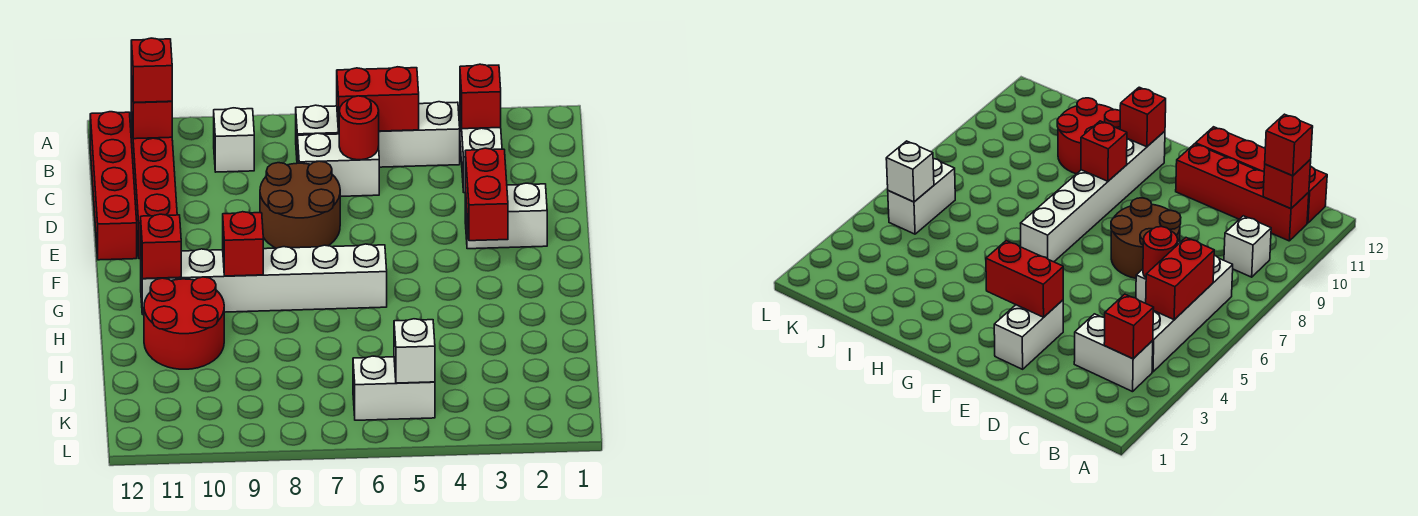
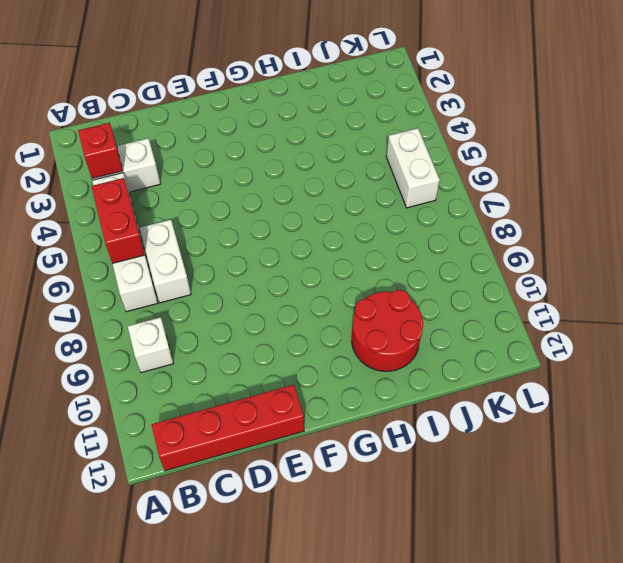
none -> red 1x4 brick [131,113,177,259]
none -> brown 2x2 round brick [260,161,340,248]
none -> white 1x2 brick [465,183,547,249]

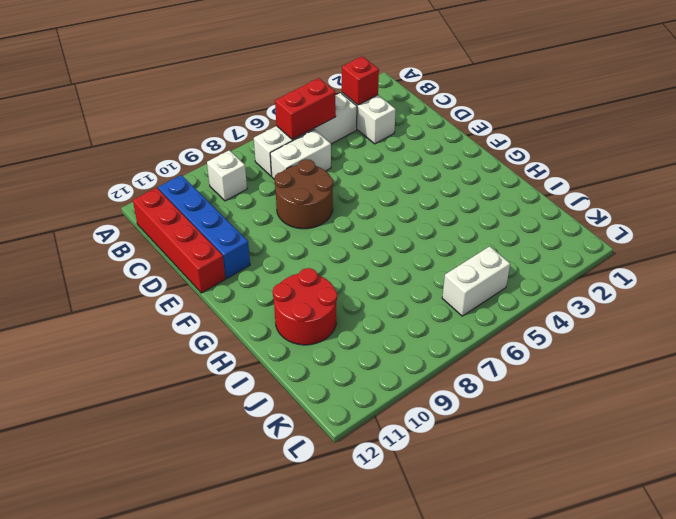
blue 1x4 brick [158,175,250,278] -> red 1x4 brick [131,113,177,259]
none -> white 1x2 brick [465,183,547,249]
none -> white 1x6 brick [141,244,387,315]
none -> red 1x1 brick [131,77,172,139]

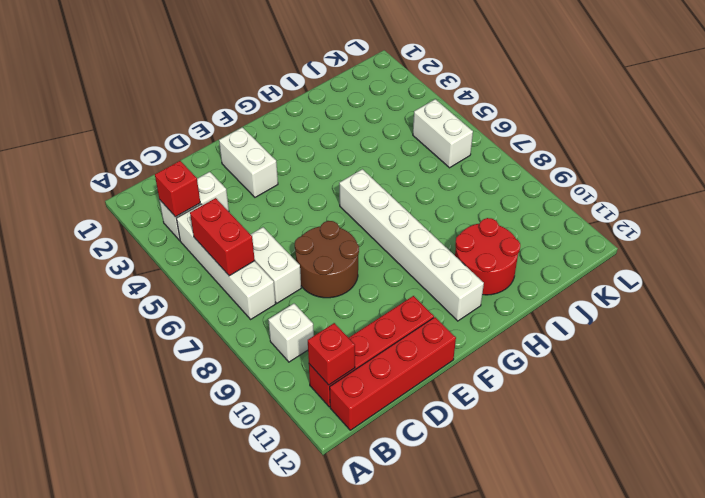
none -> red 1x1 round brick [339,96,379,160]
none -> red 1x2 brick [465,148,508,241]
none -> red 1x1 brick [223,212,263,276]

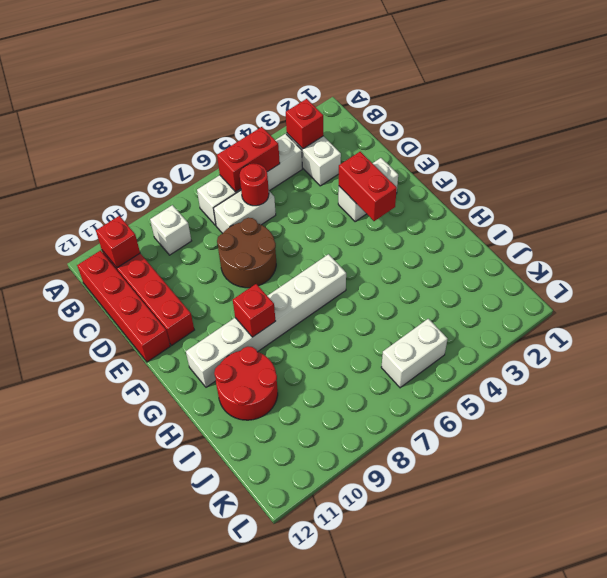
none -> red 1x1 brick [141,214,181,279]
none -> white 1x1 brick [394,319,435,383]
none -> red 1x1 brick [131,38,172,103]

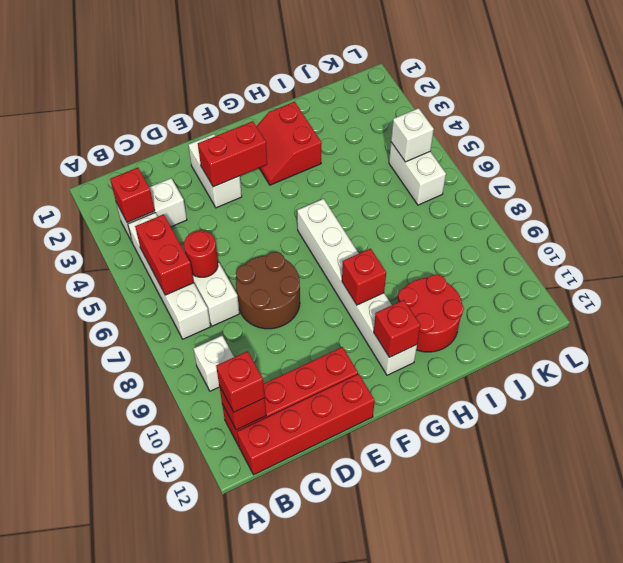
red 2x2 slope [256,102,322,185] -> none

